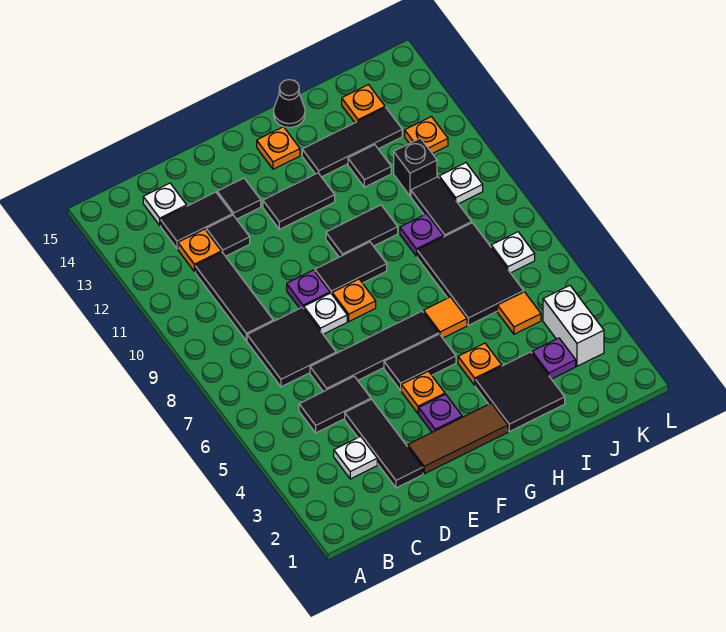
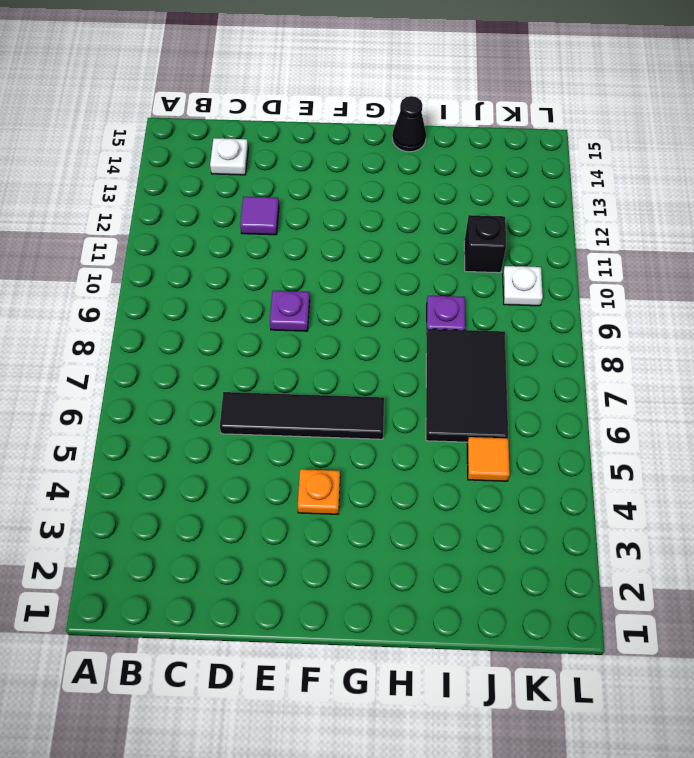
purple 1x1 tile [240,197,279,235] -> black 1x1 tile [206,215,250,256]
none -> white 1x1 plate [334,436,377,479]
none -> black 1x2 tile [299,376,371,433]
none -> black 2x2 tile [247,307,336,387]
none -> black 1x3 tile [195,252,273,341]

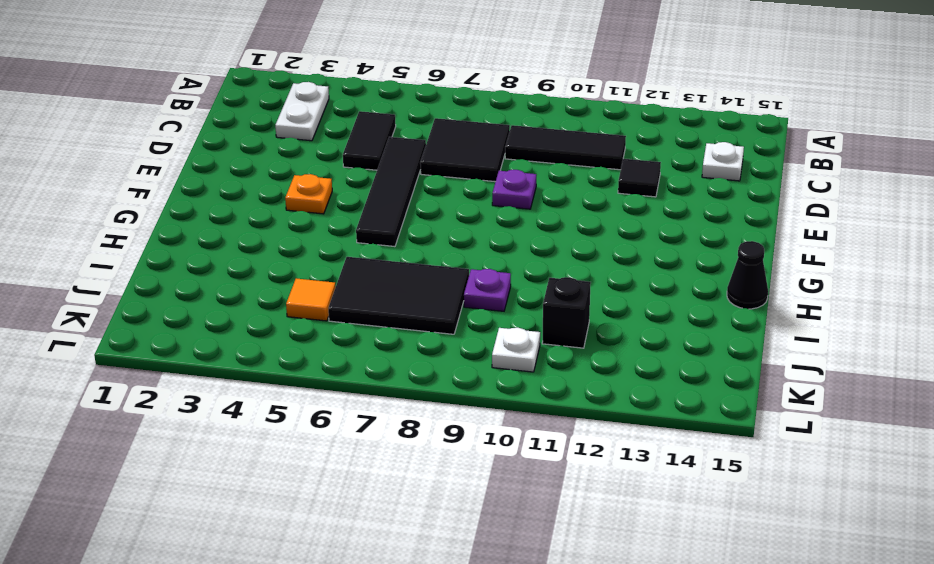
white 1x2 plate [275,82,329,141] -> white 1x1 plate [334,436,377,479]
none -> orange 1x1 plate [178,229,221,272]
none -> black 1x2 tile [161,192,232,249]
none -> black 1x3 tile [345,399,423,488]
none -> brown 1x3 tile [408,403,508,474]

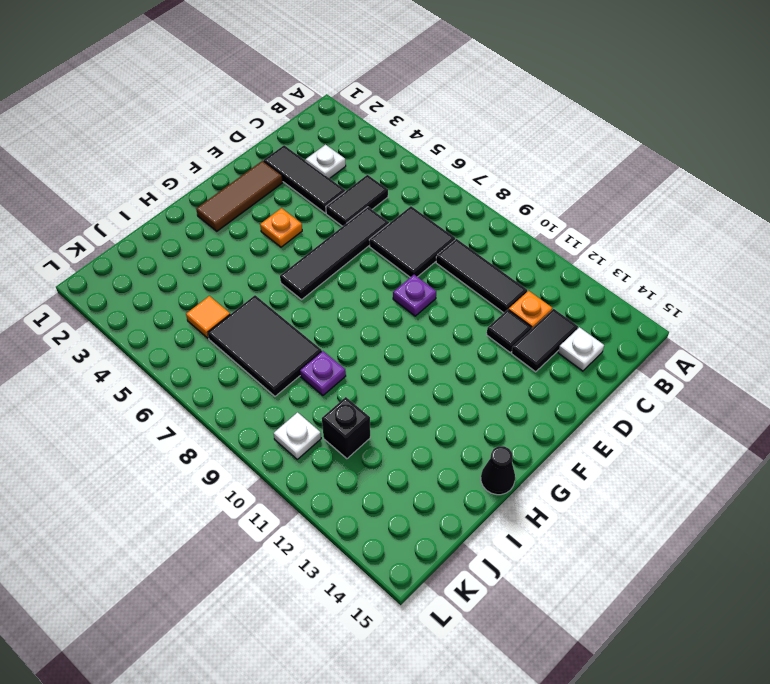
none -> white 1x1 plate [304,293,347,334]
none -> black 1x1 tile [217,178,261,219]
none -> purple 1x1 plate [419,394,462,432]
none -> black 1x2 tile [384,334,456,390]

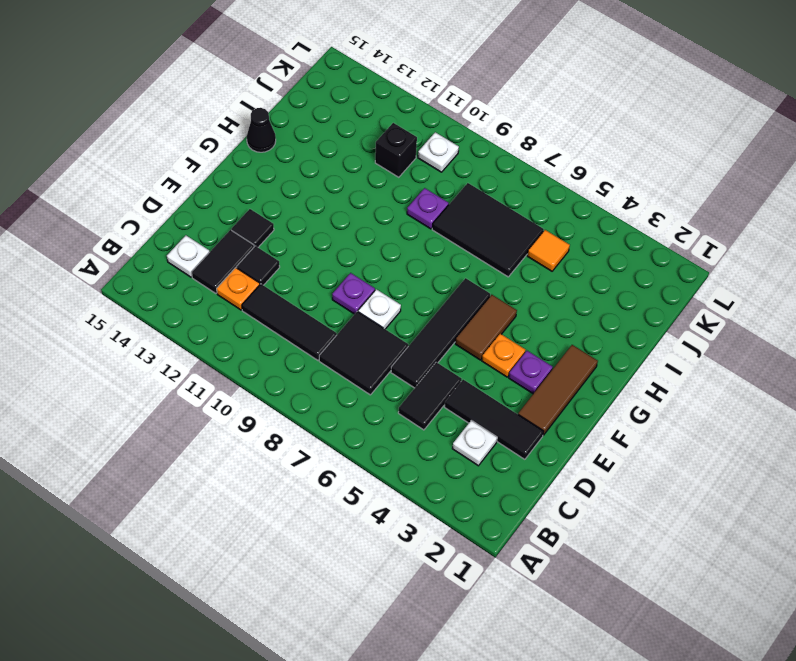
brown 1x2 tile [455,295,517,360] -> black 1x2 tile [384,334,456,390]
none -> orange 1x1 plate [332,279,376,321]
none -> black 1x2 tile [315,242,387,294]
none -> black 1x2 tile [263,173,335,229]
none -> black 1x2 tile [326,205,398,257]

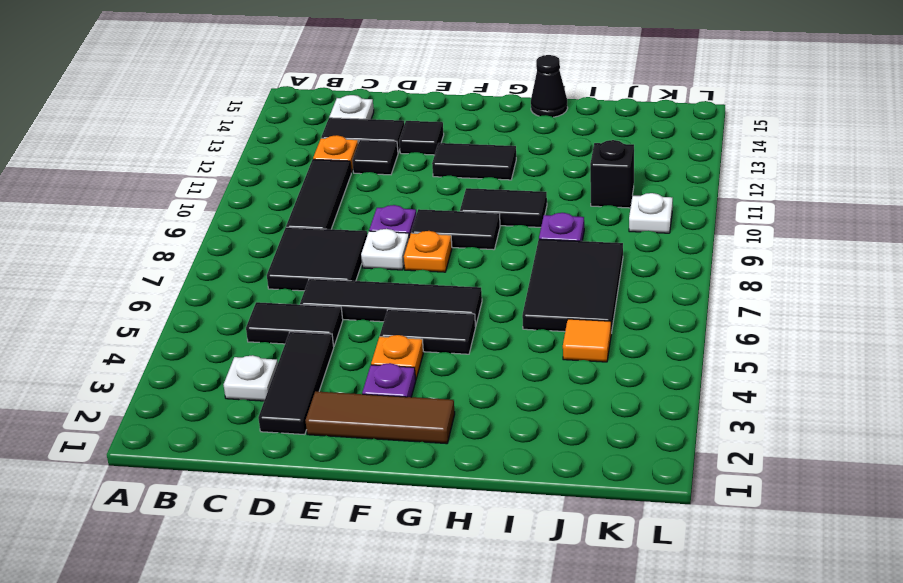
none -> orange 1x1 plate [257,127,300,169]
none -> black 2x2 tile [475,352,565,432]
none -> orange 1x1 plate [458,343,502,385]
none -> orange 1x1 tile [424,297,467,338]

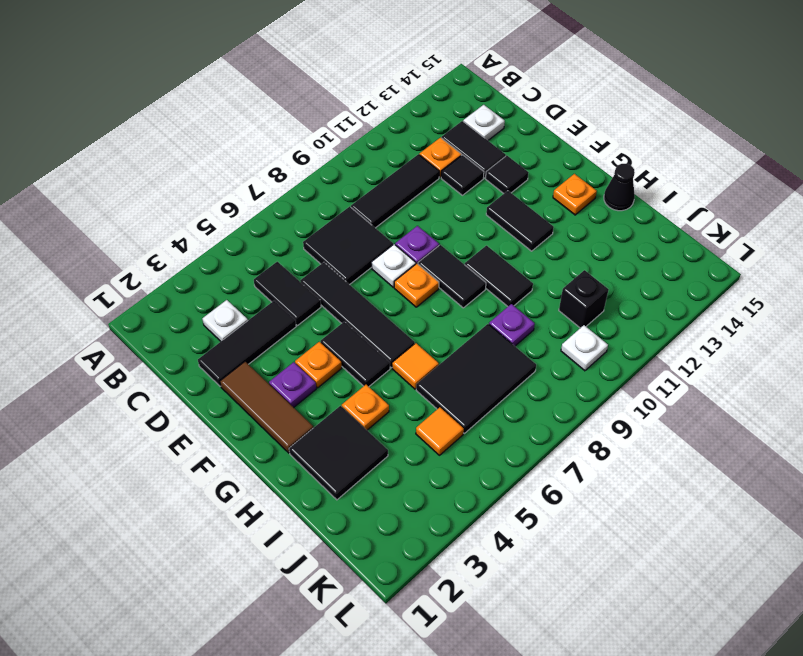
none -> black 1x3 tile [302,108,402,177]
none -> black 1x1 tile [348,145,391,187]
none -> purple 1x1 plate [532,338,576,379]
none -> black 1x2 tile [411,177,472,237]

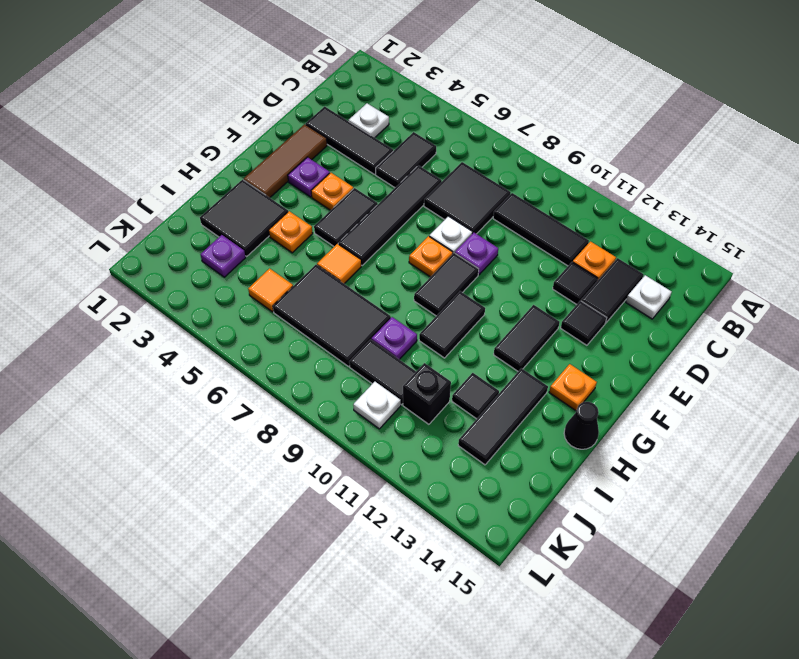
none -> orange 1x1 plate [342,85,385,123]
none -> white 1x2 brick [543,286,604,366]
none -> white 1x1 plate [491,232,535,273]
none -> orange 1x1 plate [405,117,448,154]

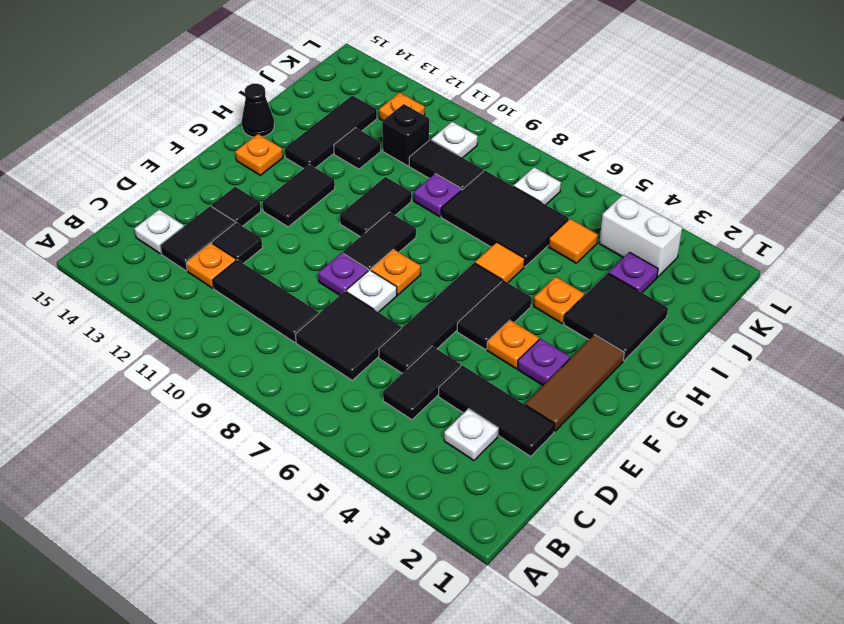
none -> orange 1x1 plate [342,85,385,123]

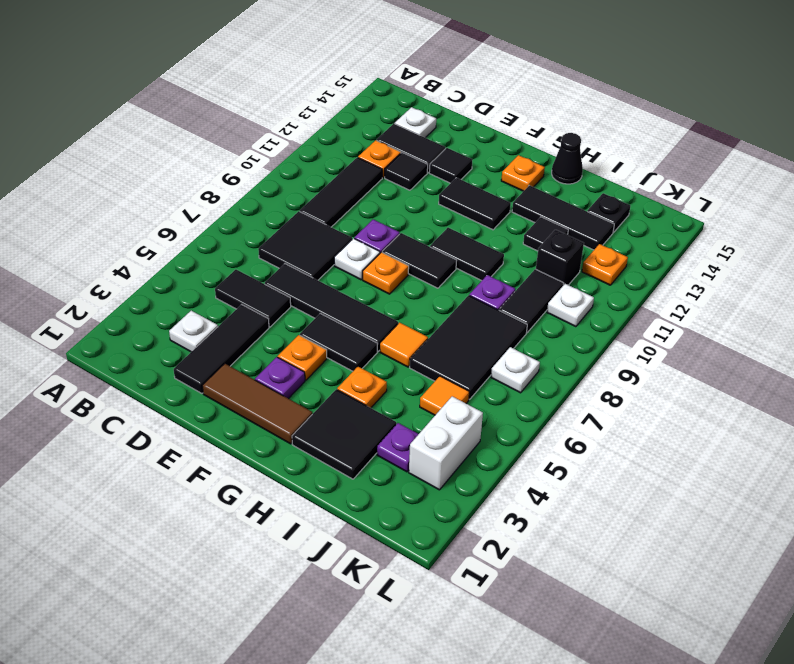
black 1x1 plate [587,193,630,232] -> orange 1x1 plate [342,85,385,123]

